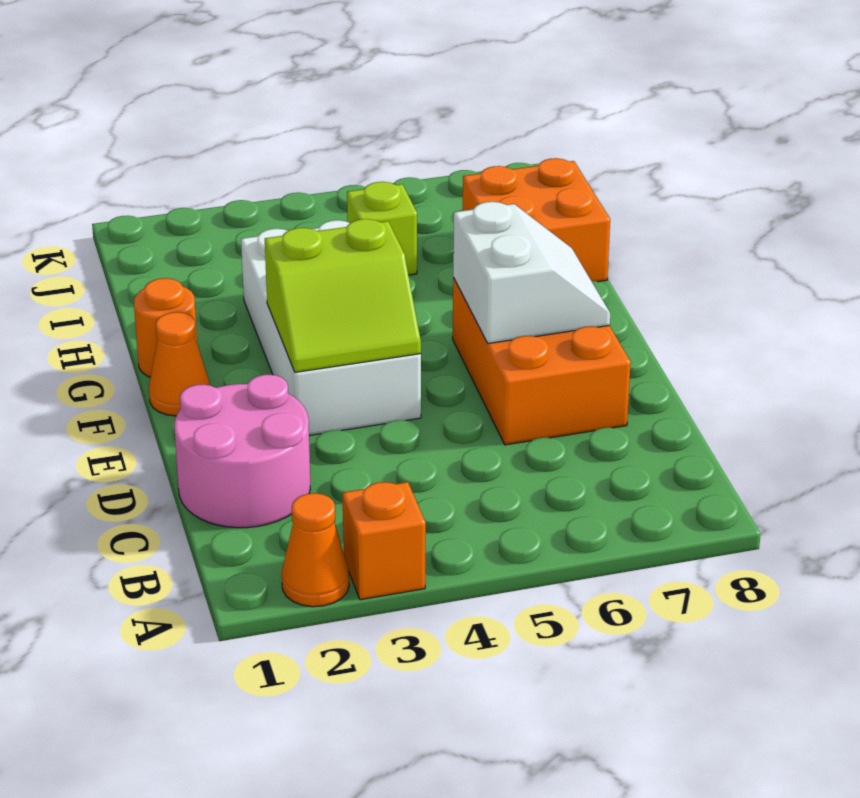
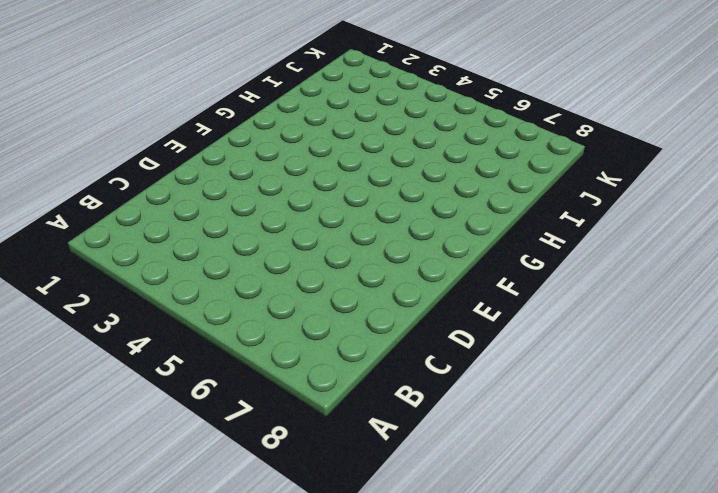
none -> orange 1x1 cone [282,493,349,607]
none -> orange 1x1 brick [342,482,426,600]

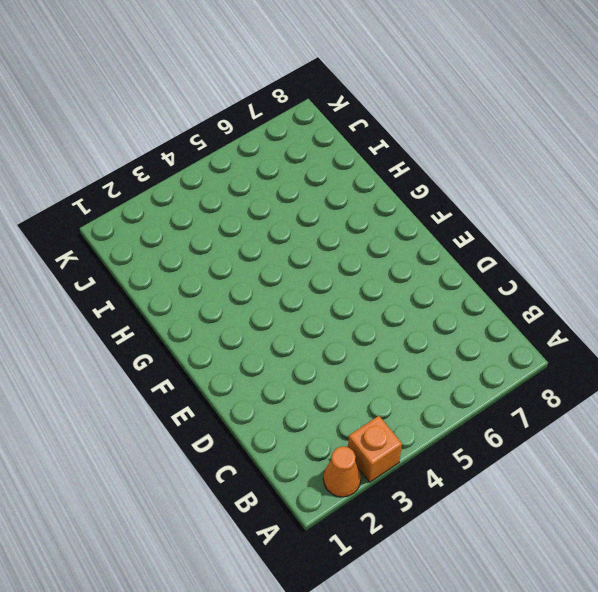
none -> pink 2x2 round brick [174,375,310,528]
none -> orange 2x3 brick [453,278,631,445]

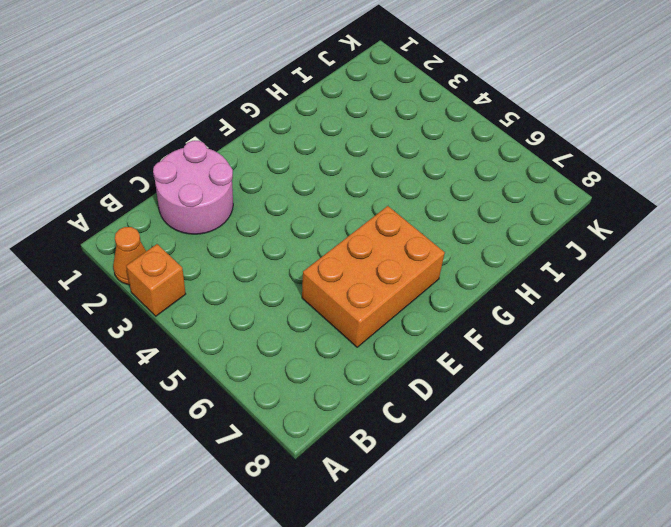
none -> white 2x4 brick [241,220,421,435]
none -> orange 1x1 cone [149,312,210,416]

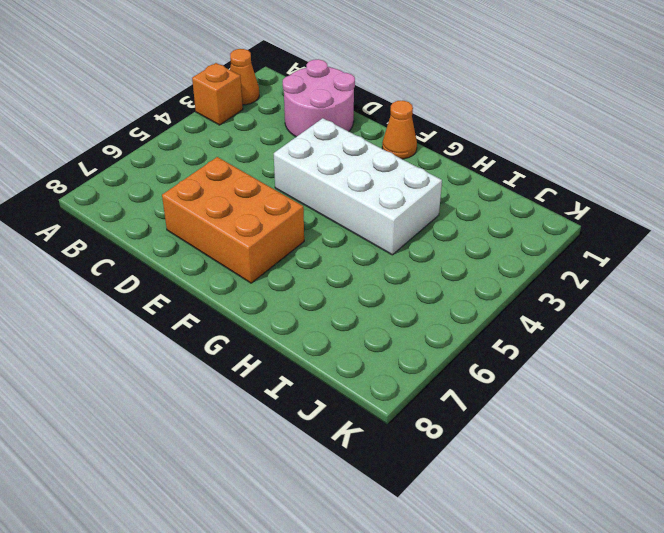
none -> orange 1x1 round brick [134,278,197,377]
none -> orange 2x2 brick [463,158,610,282]

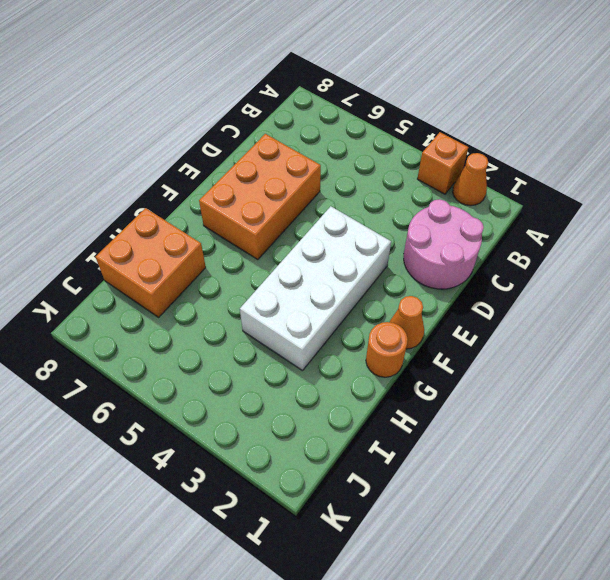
none -> lime 1x1 brick [347,182,417,275]
none -> lime 2x2 slope [265,219,421,372]

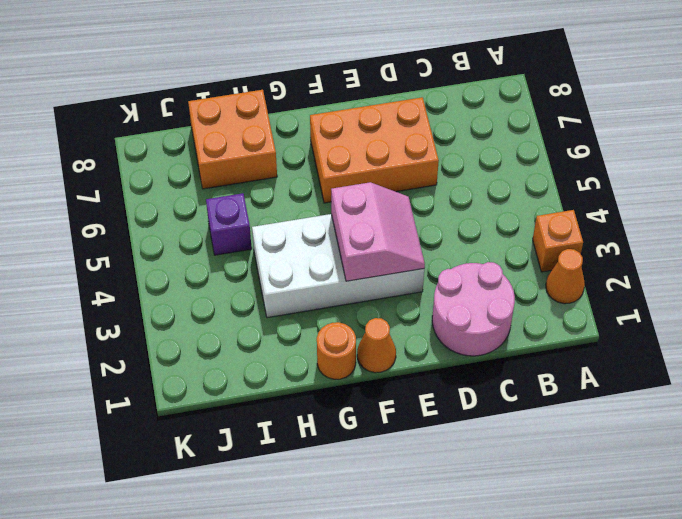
pink 2x2 slope [331,182,425,281] -> lime 2x2 slope [265,219,421,372]
purple 1x1 brick [206,193,252,255] -> lime 1x1 brick [347,182,417,275]
none -> white 2x2 slope [453,202,610,344]

